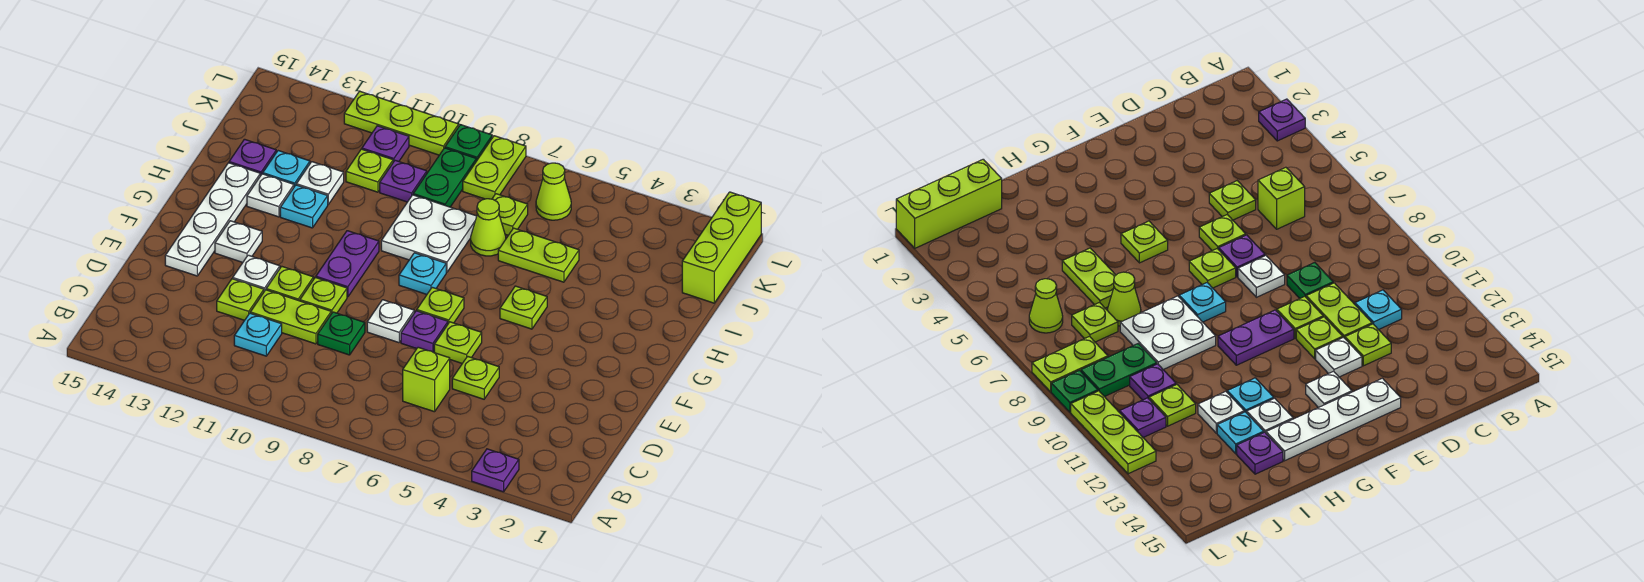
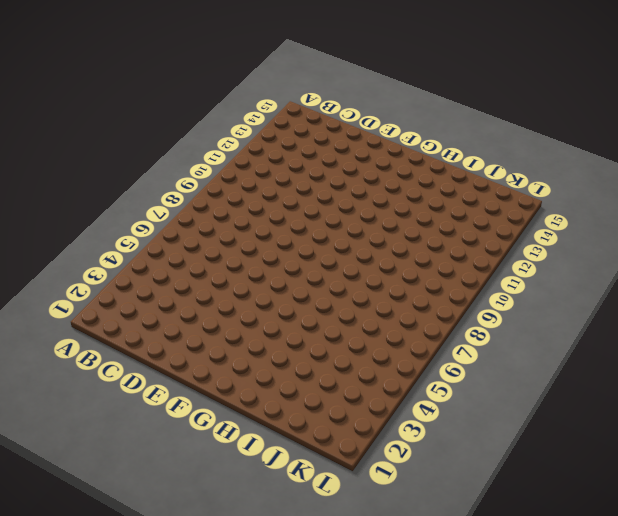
none -> purple 1x1 plate [472,449,519,492]
none -> lime 1x1 brick [403,347,450,412]
none -> cyan 1x1 plate [234,313,282,356]
none -> lime 1x1 plate [452,356,499,399]

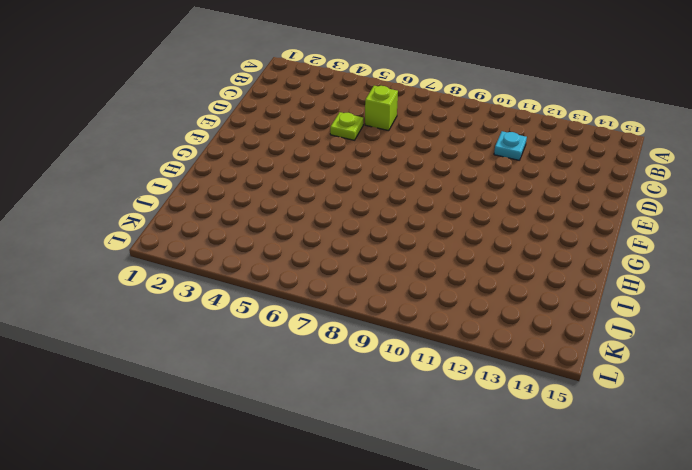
none -> purple 1x1 plate [472,449,519,492]
none -> green 1x1 plate [318,312,365,355]
none -> lime 1x2 plate [250,290,331,344]
none -> lime 1x1 plate [217,279,264,320]

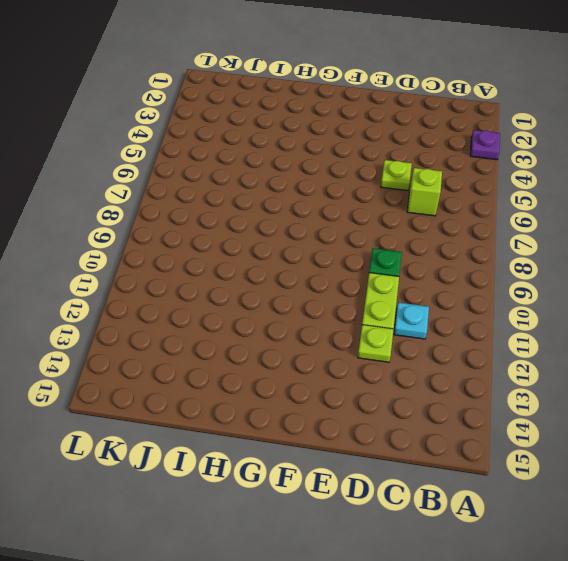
none -> lime 1x1 plate [434,322,482,363]
none -> purple 1x1 plate [401,311,448,352]
none -> white 1x1 plate [367,300,414,343]
none -> lime 1x1 plate [300,277,347,314]

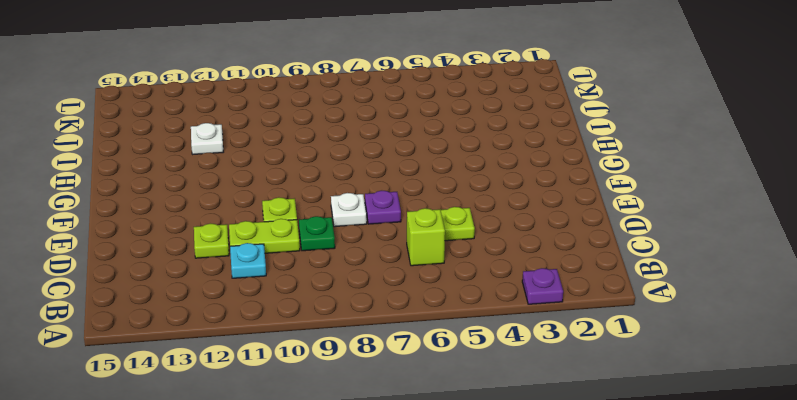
none -> lime 1x1 plate [434,322,482,363]
none -> lime 1x1 plate [266,266,314,301]
none -> white 1x1 plate [233,255,280,291]
none -> white 1x4 plate [165,163,260,276]

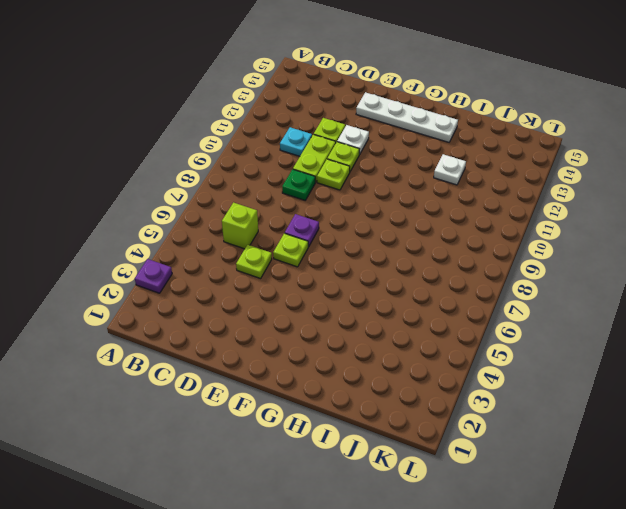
none -> white 1x1 plate [367,300,414,343]
none -> lime 1x1 plate [417,287,464,323]
none -> purple 1x2 plate [316,231,379,297]
none -> white 1x1 plate [215,221,262,262]

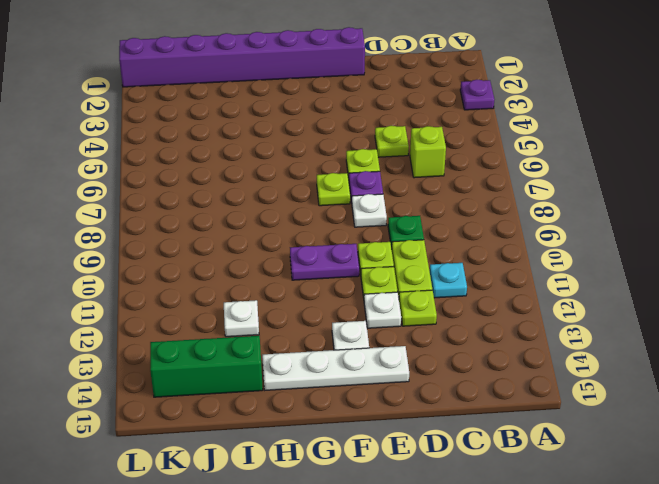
purple 1x8 brick [119,27,365,87] -> lime 1x3 brick [682,192,761,303]
green 1x3 brick [150,336,263,397] -> purple 1x1 plate [229,139,276,176]
none -> lime 1x1 plate [500,286,547,329]
none -> cyan 1x1 plate [399,253,446,294]
none -> white 2x2 plate [381,195,477,272]
none -> cyan 1x1 plate [280,185,328,228]

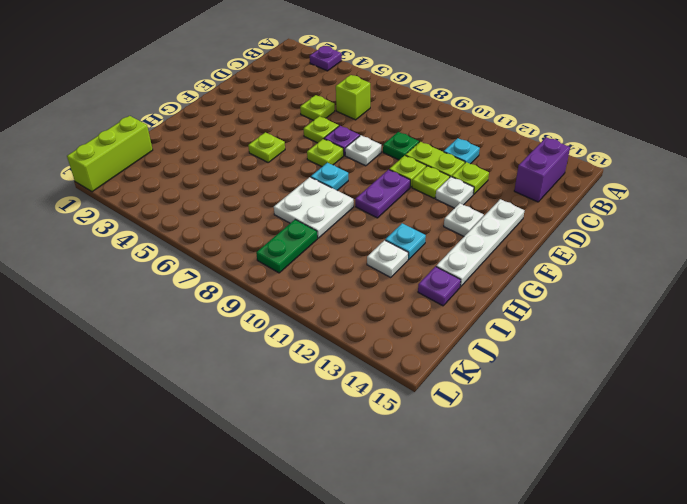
purple 1x2 brick [514,137,570,202] -> none
none -> white 1x1 plate [247,174,294,217]
none -> lime 1x2 plate [498,228,579,282]
none -> lime 1x1 cone [471,199,506,256]
none -> cyan 1x1 plate [263,151,310,187]

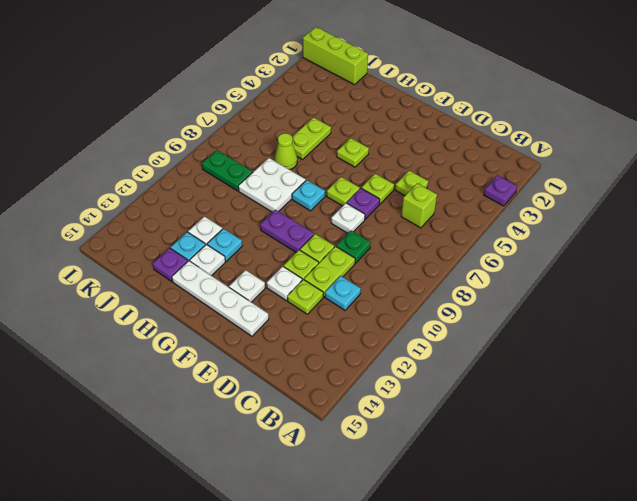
none -> lime 1x1 plate [492,194,528,235]
none -> purple 1x1 plate [380,160,427,202]
none -> lime 1x1 plate [346,149,393,192]
none -> lime 1x1 cone [536,163,571,220]

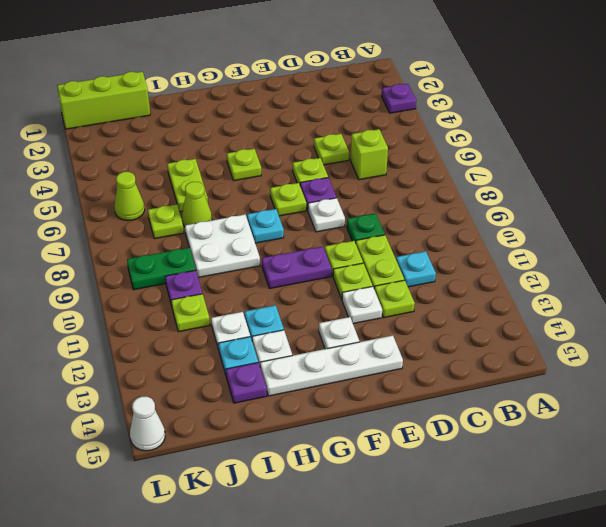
white 1x1 cone [130,397,165,451] -> none
none -> lime 1x2 plate [463,136,526,199]
none -> purple 1x1 plate [362,126,409,162]
none -> green 1x1 plate [445,125,492,161]
none -> lime 1x3 plate [344,91,459,155]

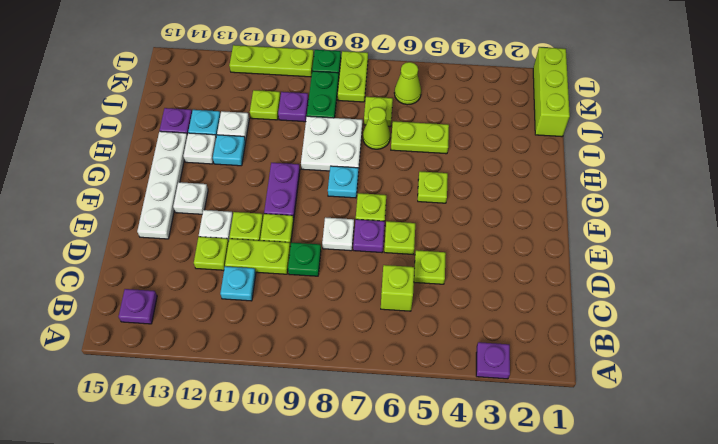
purple 1x1 plate [119,289,157,324] -> purple 1x1 plate moved to [362,126,409,162]

